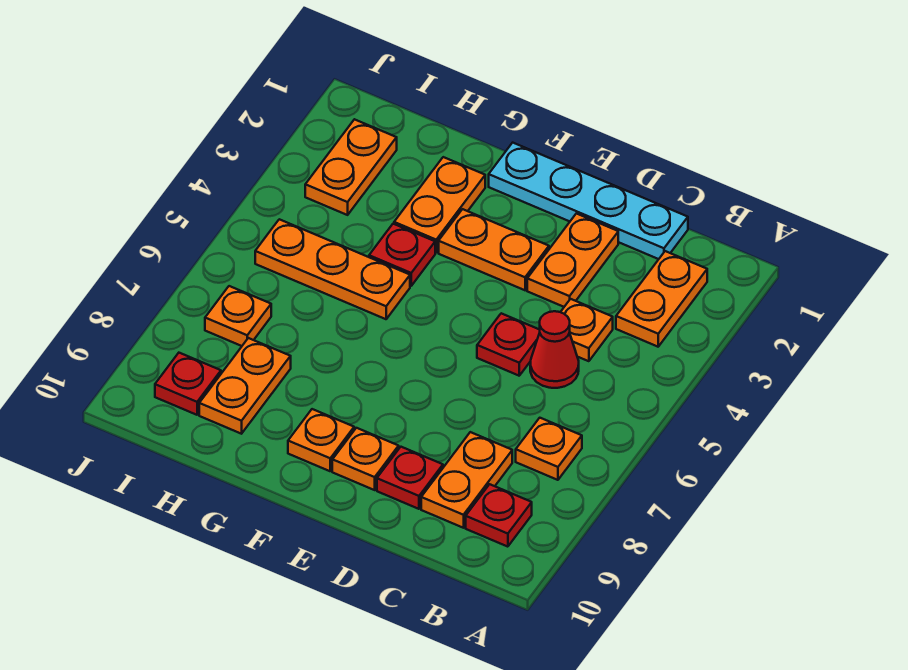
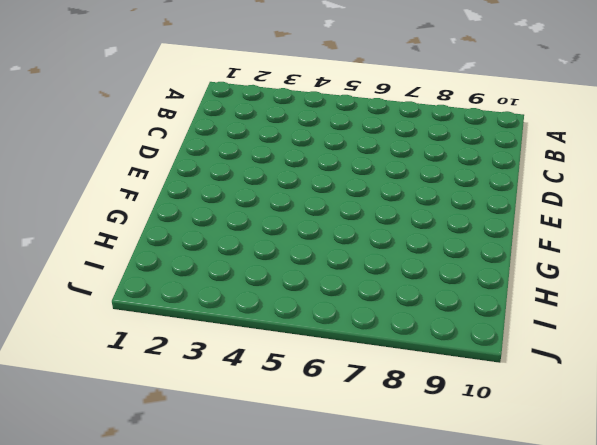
none -> orange 1x2 plate [616,251,707,347]
none -> orange 1x1 plate [516,418,582,480]
none -> red 1x1 plate [466,484,532,547]

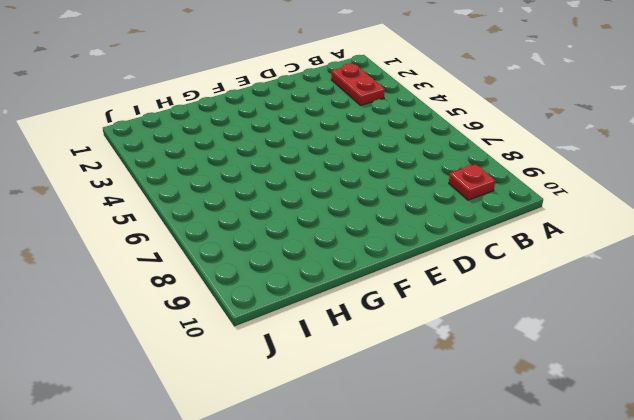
red 1x2 plate [331,63,385,106] -> orange 1x2 plate [616,251,707,347]
none -> orange 1x1 plate [516,418,582,480]
none -> cyan 1x4 plate [489,143,688,259]
none -> orange 1x1 plate [561,299,613,361]

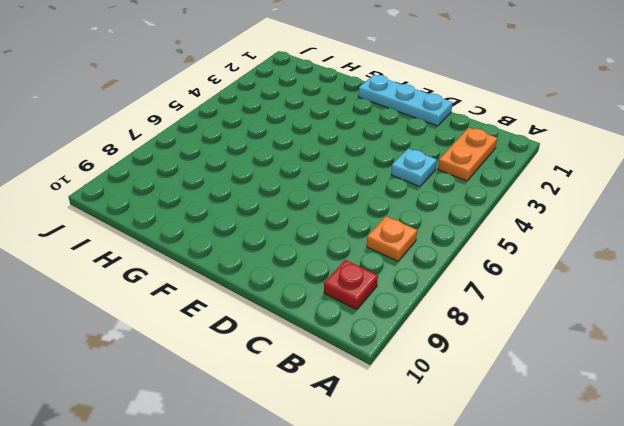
cyan 1x1 plate [391,148,437,187] -> orange 1x1 plate [561,299,613,361]
cyan 1x3 plate [358,75,453,126] -> cyan 1x4 plate [489,143,688,259]
none -> red 1x1 cone [530,311,579,388]
none -> orange 1x2 plate [421,432,512,528]
none -> orange 1x2 plate [527,213,618,307]

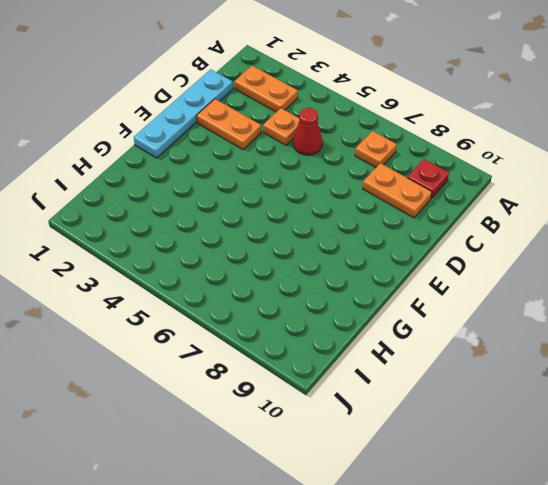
none -> red 1x1 plate [477,313,540,376]
none -> red 1x1 plate [377,447,443,509]
none -> orange 1x2 plate [439,209,549,290]

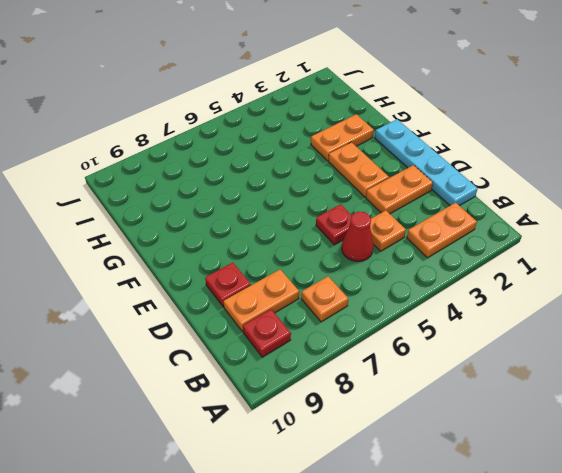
none -> orange 1x1 plate [332,428,399,490]
none -> orange 1x1 plate [288,409,354,471]
none -> red 1x1 plate [369,224,435,286]

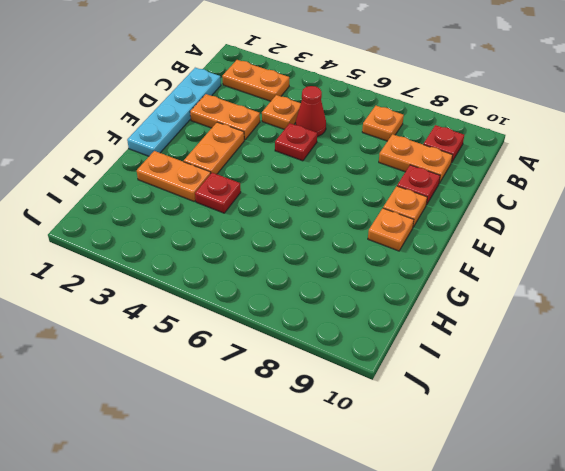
none -> orange 1x3 plate [255,219,410,319]
none -> orange 1x2 plate [199,338,291,434]
none -> orange 1x2 plate [305,119,397,215]

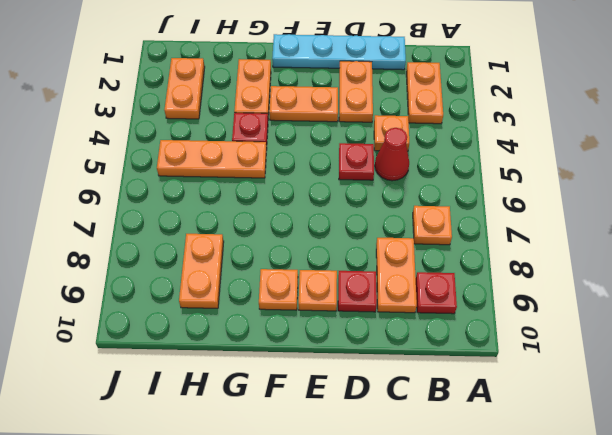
none -> orange 1x1 plate [205,286,271,346]
none -> red 1x1 plate [155,353,221,415]

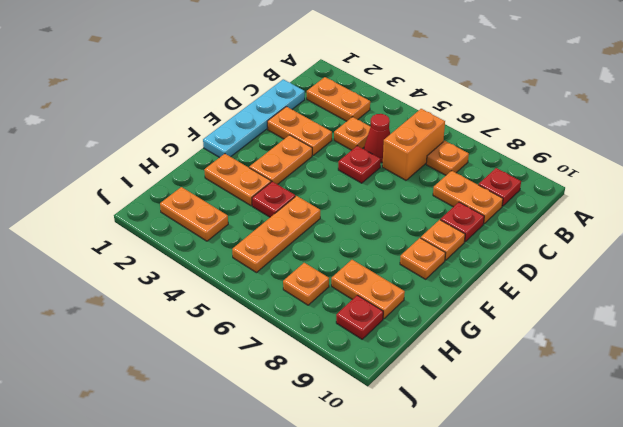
orange 1x2 brick [382,109,445,180] -> none

